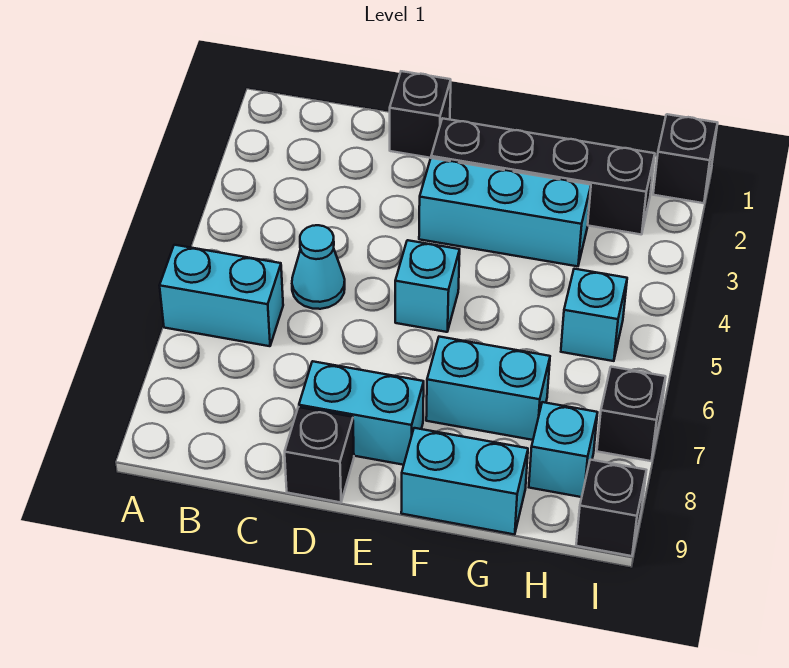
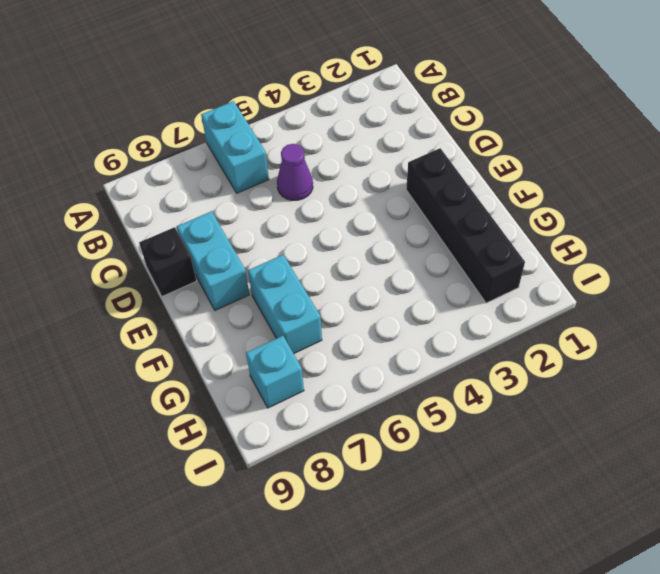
purple 1x1 cone [277,144,313,200] -> cyan 1x1 cone [292,225,345,309]
none -> black 1x1 brick [390,71,451,158]
none -> cyan 1x3 brick [419,158,591,266]
none -> cyan 1x1 brick [395,240,460,332]

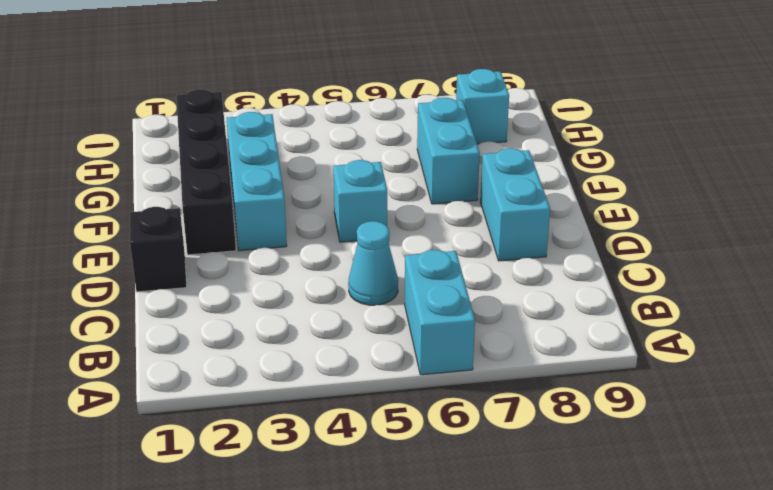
none -> black 1x1 brick [285,407,354,502]
none -> cyan 1x2 brick [401,428,528,534]
none -> cyan 1x1 brick [561,269,627,361]

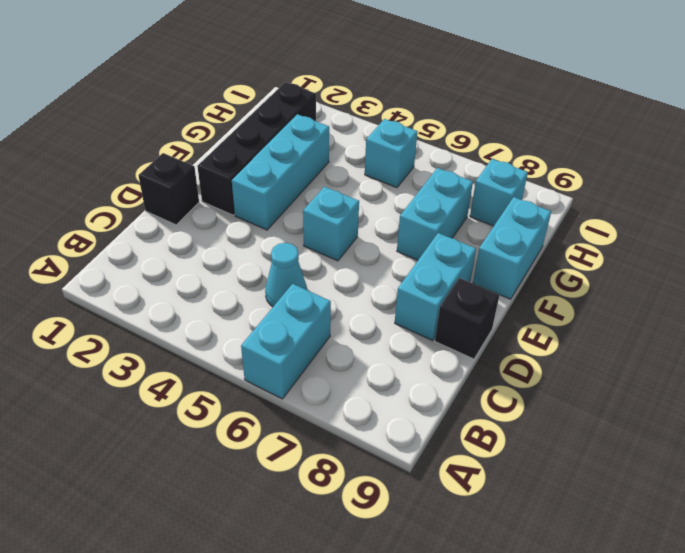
none -> black 1x1 brick [653,114,717,203]
none -> black 1x1 brick [597,367,666,461]
none -> black 1x1 brick [576,460,646,556]

